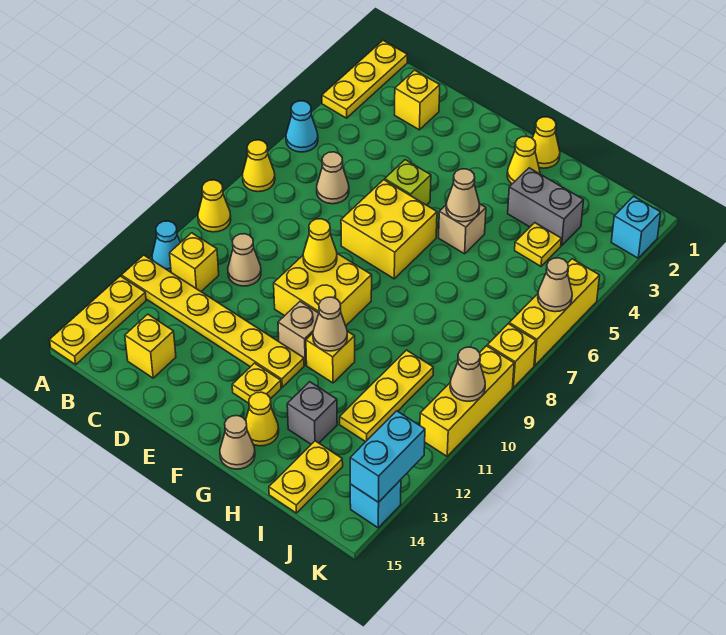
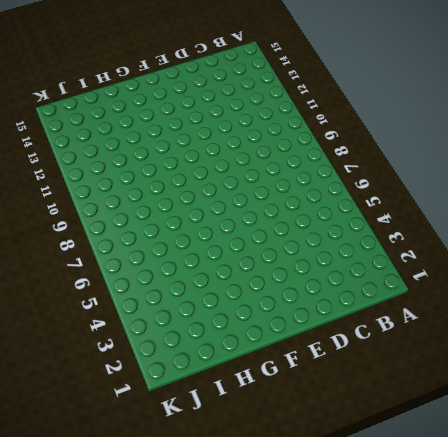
none -> yellow 1x3 plate [322,41,407,118]
none -> cyan 1x1 cone [286,101,318,152]
none -> yellow 1x1 cone [242,140,275,192]
none -> yellow 1x1 cone [198,180,231,232]

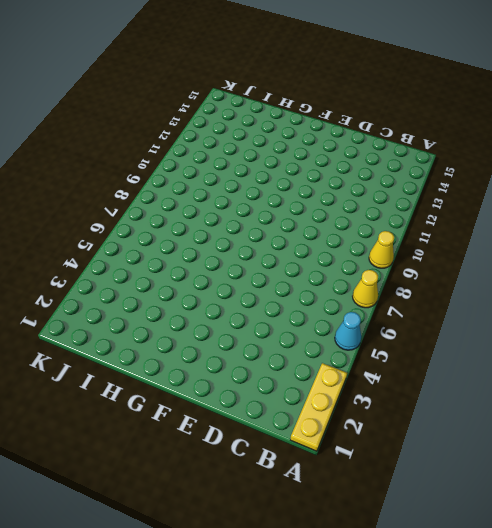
none -> cyan 1x1 cone [152,221,180,272]
none -> yellow 1x6 plate [122,255,304,387]
none -> yellow 1x3 plate [50,276,146,365]
none -> yellow 1x1 brick [170,233,219,291]

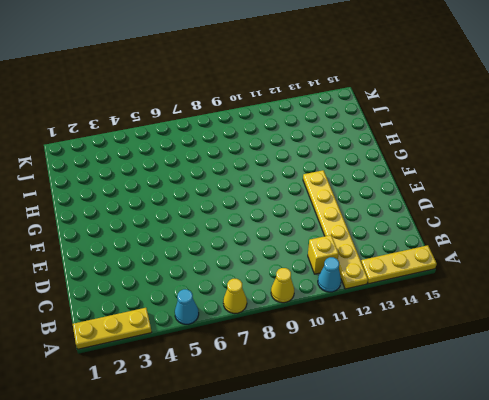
none -> yellow 1x1 brick [395,70,440,130]
none -> tan 1x1 cone [317,152,349,204]
none -> tan 1x1 cone [228,234,261,286]
none -> yellow 1x1 brick [125,314,176,378]

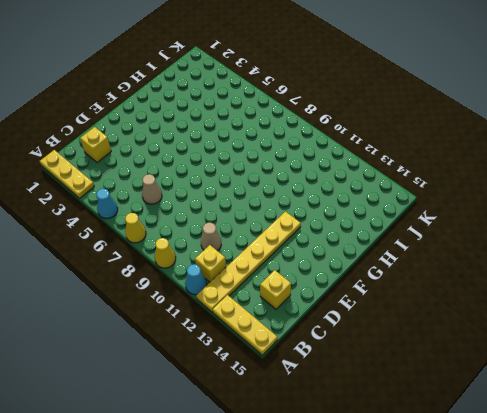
none -> lime 1x1 brick [385,160,431,205]
none -> yellow 2x2 brick [341,180,437,279]
none -> yellow 2x2 brick [274,254,372,326]
none -> tan 1x1 brick [278,302,319,365]

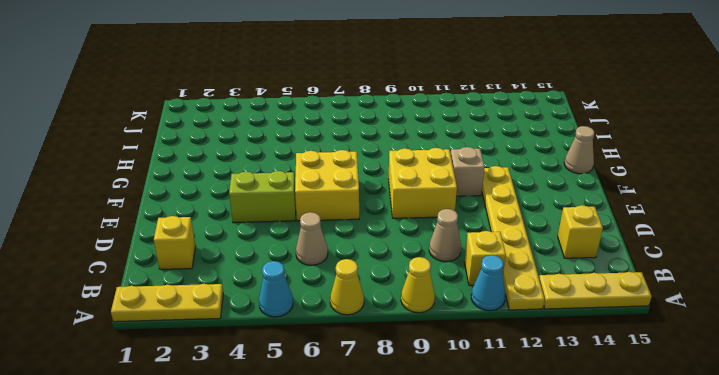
lime 1x2 brick [229,171,296,223] -> lime 1x1 brick [385,160,431,205]
none -> yellow 1x1 plate [232,363,281,403]
none -> yellow 1x1 cone [532,117,560,168]
none -> yellow 1x1 cone [507,136,540,184]
none -> tan 1x1 brick [439,204,486,254]

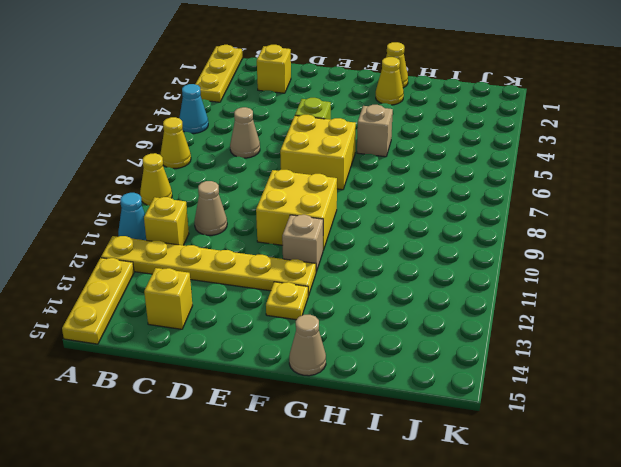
none -> yellow 1x1 brick [306,331,355,383]
none -> yellow 1x1 cone [246,392,279,446]
none -> grey 1x2 brick [508,168,584,246]
none -> grey 1x1 brick [287,382,337,444]

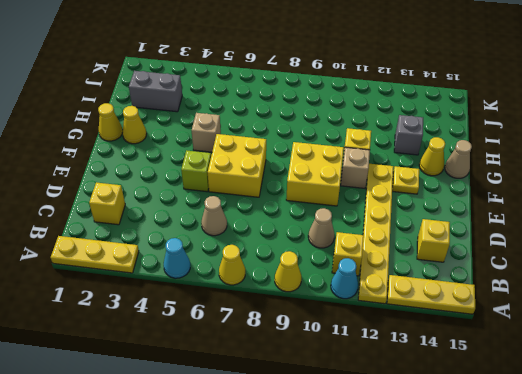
grey 1x2 brick [129,71,182,112] -> grey 1x2 brick turned to [508,168,584,246]
none -> yellow 1x1 plate [515,223,561,266]
none -> yellow 1x3 plate [340,350,433,442]
none -> yellow 1x2 plate [269,441,343,513]
none -> cyan 1x1 brick [611,196,661,258]

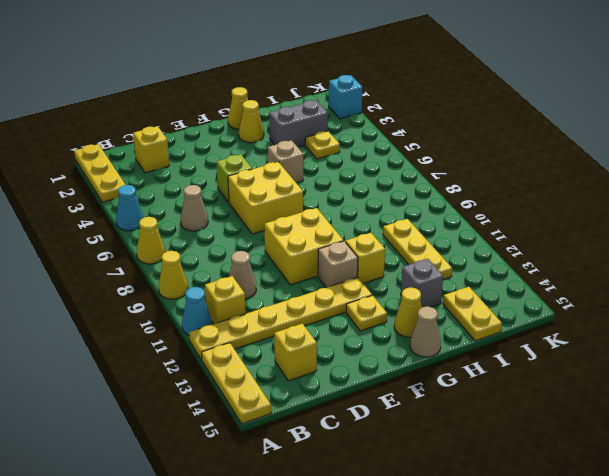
none -> yellow 1x3 brick [509,259,600,366]
none -> yellow 1x1 brick [488,324,536,388]
none -> yellow 1x3 brick [420,346,514,456]
none -> cyan 1x1 brick [350,480,401,528]

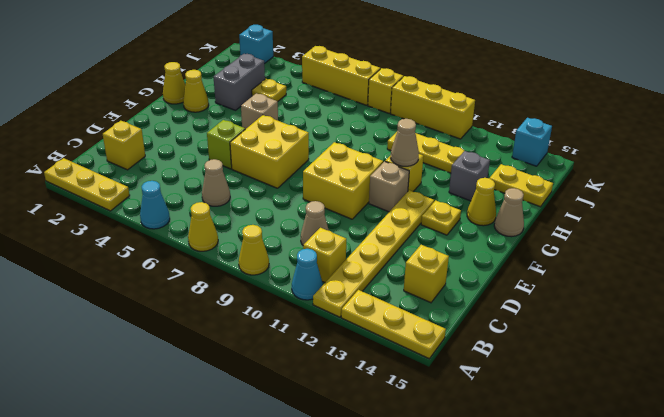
none -> yellow 1x1 cone [303,219,337,272]
none -> tan 1x1 cone [446,169,480,222]
none -> tan 1x1 cone [538,258,572,312]
none -> tan 1x1 cone [450,347,485,401]

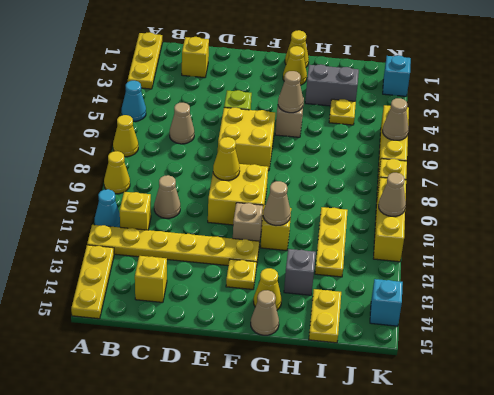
none -> cyan 1x2 brick [350,411,425,502]

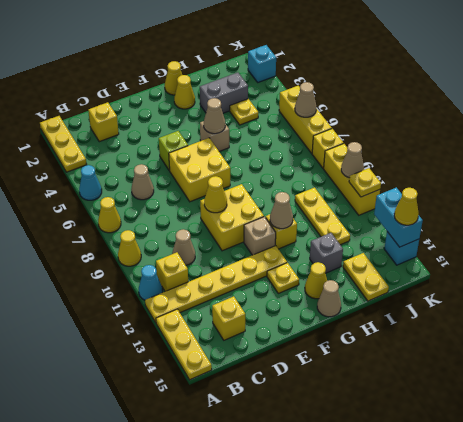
yellow 1x1 plate [349,168,381,197] -> none
yellow 1x1 cone [394,188,419,225] -> none

